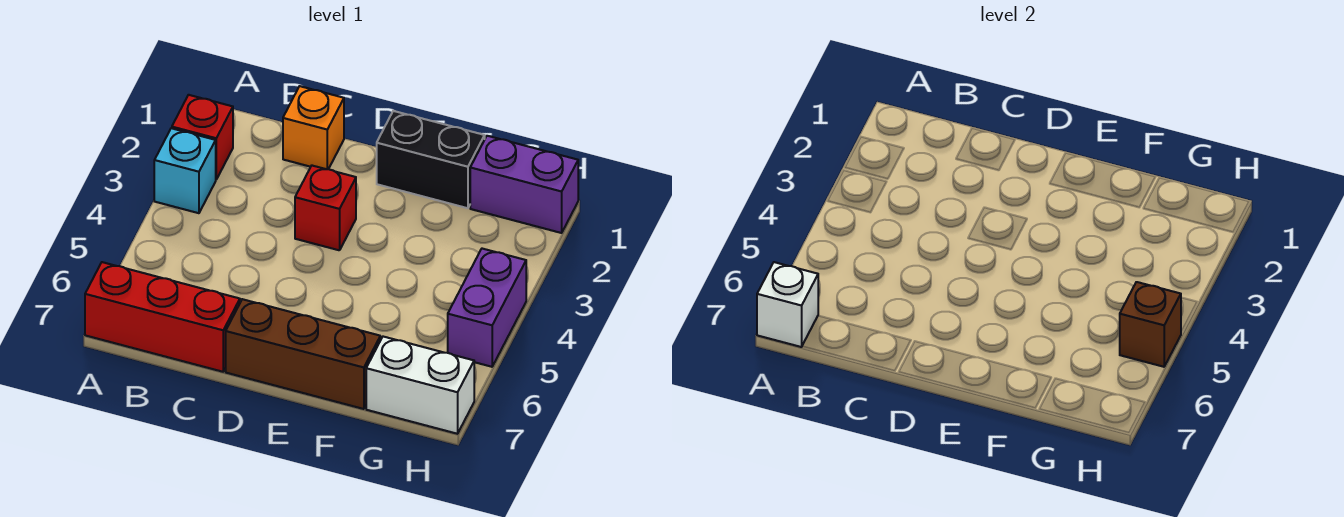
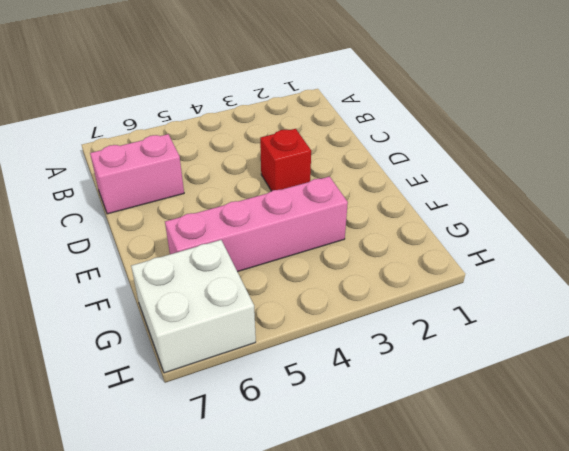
pink 1x2 brick [90,134,184,214] -> red 1x3 brick [85,262,240,372]
pink 1x4 brick [165,176,348,272] -> none
white 2x2 brick [131,240,256,373] -> white 1x2 brick [366,337,474,434]
none -> red 1x1 brick [172,95,233,179]
none -> cyan 1x1 brick [154,128,216,213]
none -> orange 1x1 brick [283,86,344,169]

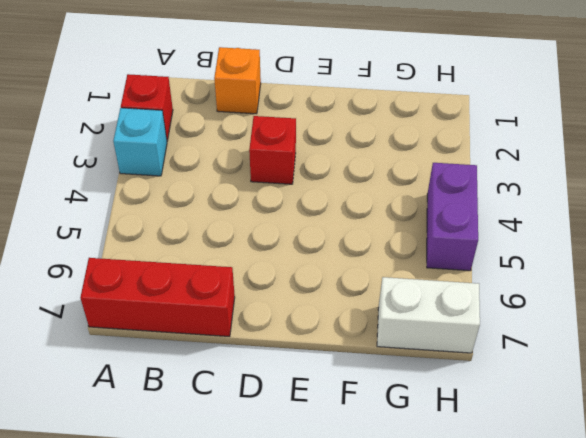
none -> brown 1x3 brick [226,299,380,409]
none -> black 1x2 brick [377,111,485,208]
none -> purple 1x2 brick [470,136,578,233]

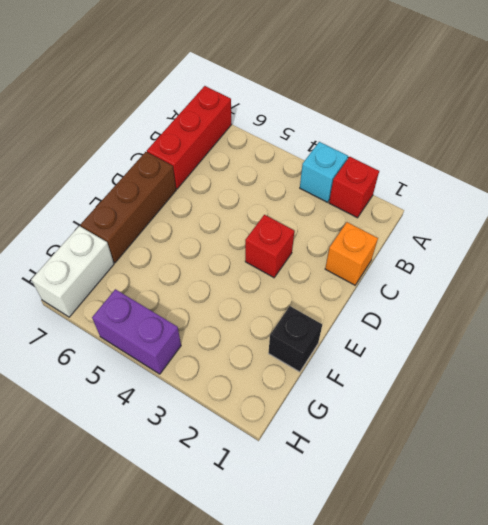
black 1x1 brick [269,306,322,372] -> black 1x2 brick [377,111,485,208]
none -> purple 1x2 brick [470,136,578,233]
none -> white 1x1 brick [757,262,818,347]
none -> brown 1x1 brick [1120,282,1181,367]

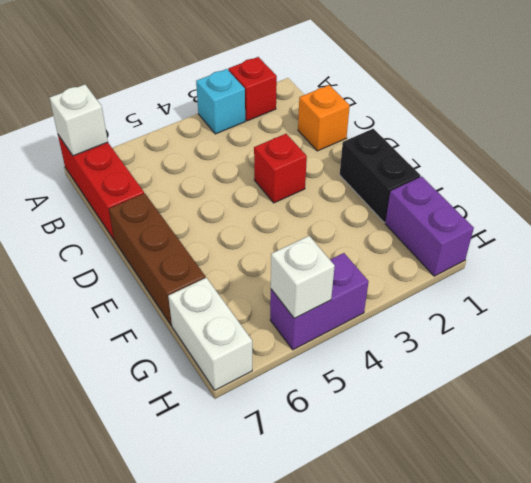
white 1x1 brick [271,236,335,318] -> brown 1x1 brick [1120,282,1181,367]

